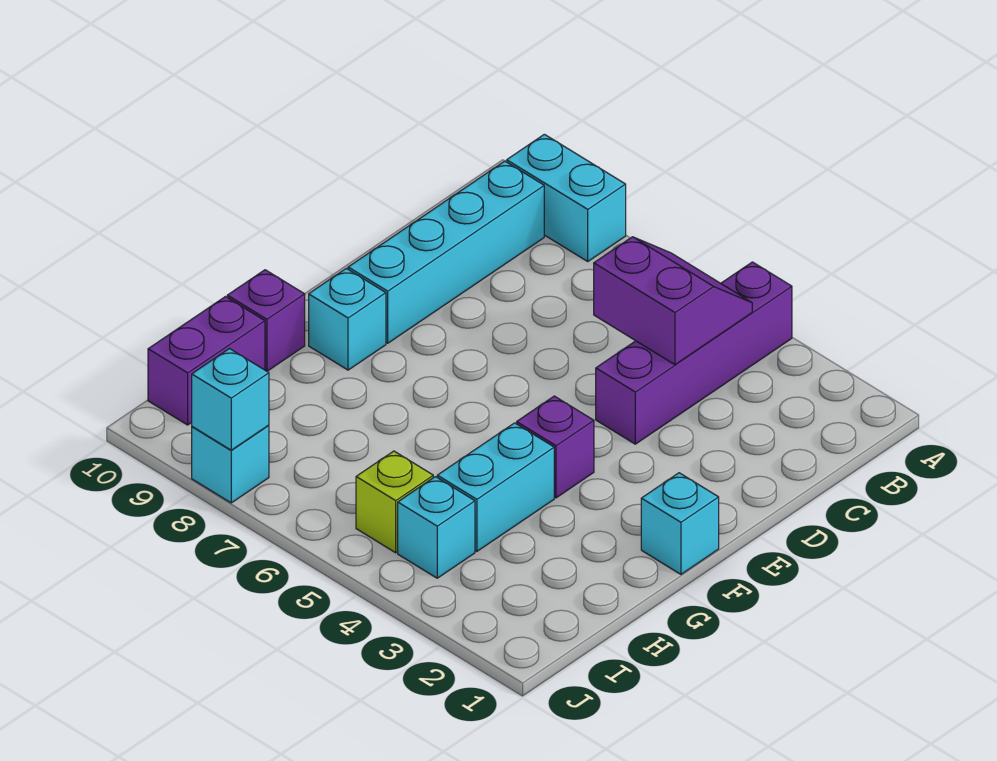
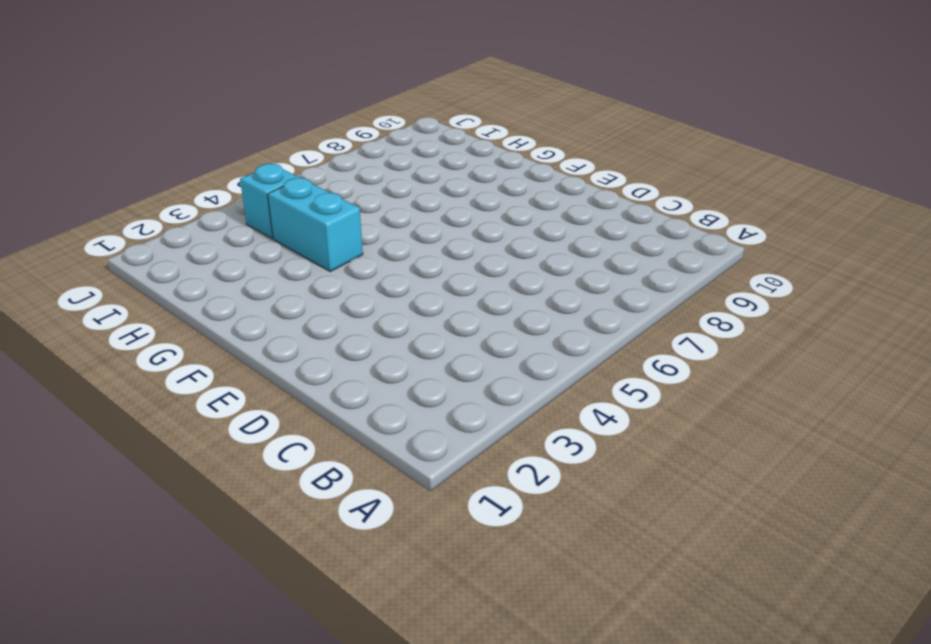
none -> purple 1x4 brick [596,262,792,444]
none -> cyan 1x2 brick [507,134,626,261]
none -> cyan 1x4 brick [348,161,544,343]

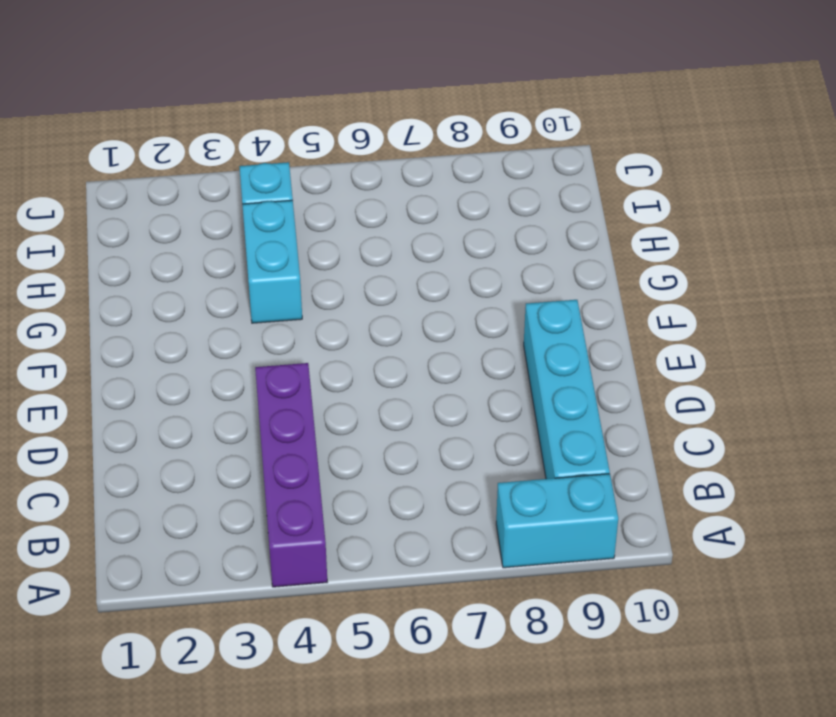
none -> cyan 1x1 brick [641,473,719,574]
none -> purple 1x1 brick [517,396,594,498]
none -> cyan 1x1 brick [309,268,386,370]

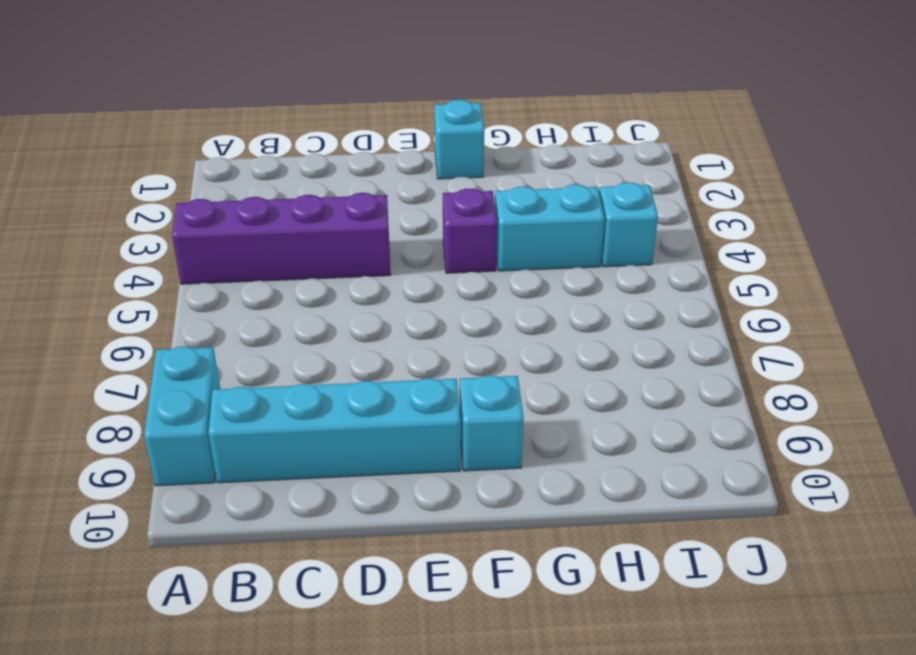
none -> purple 1x1 brick [227,270,305,371]
none -> purple 1x2 brick [148,297,265,425]
none -> lime 1x1 brick [356,451,433,553]

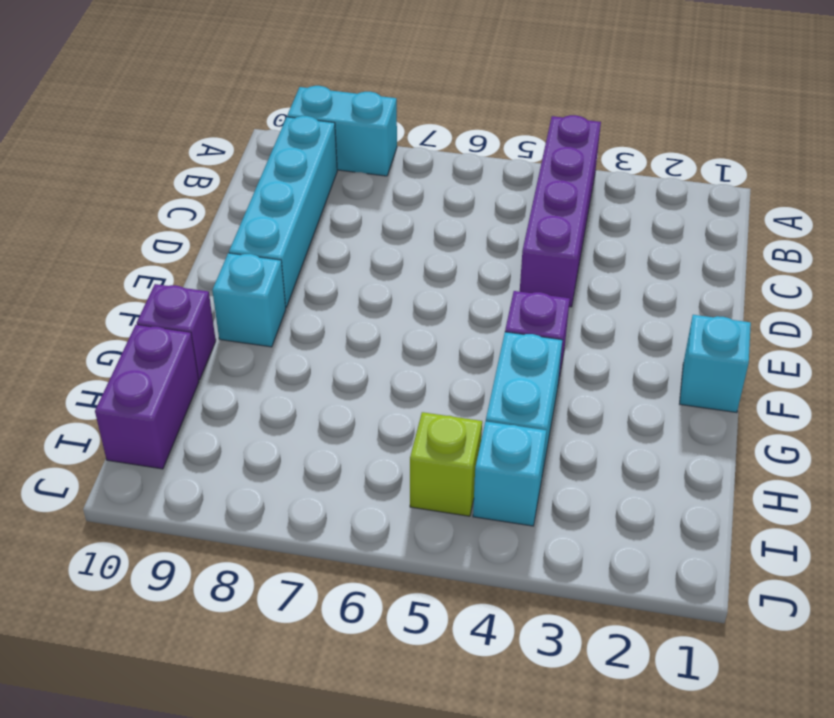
none -> cyan 1x1 brick [192,425,269,503]
none -> purple 2x2 slope [594,237,752,365]
none -> cyan 1x1 brick [192,349,269,450]

